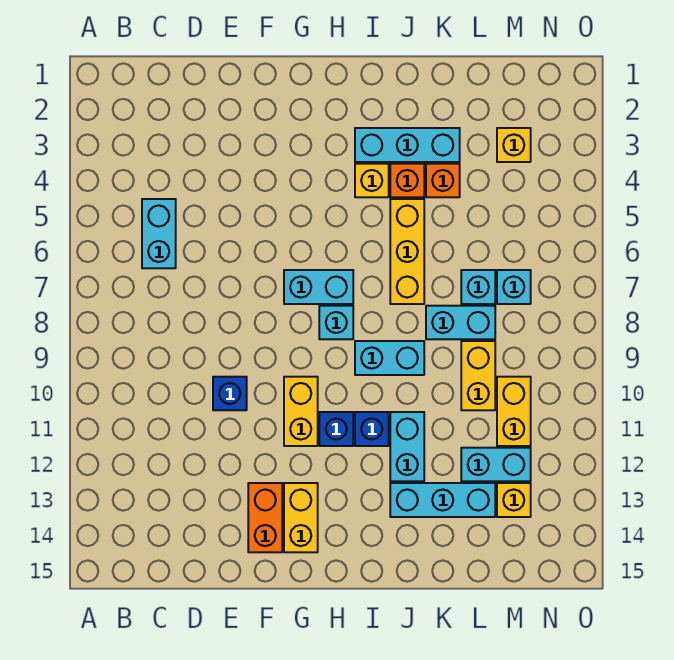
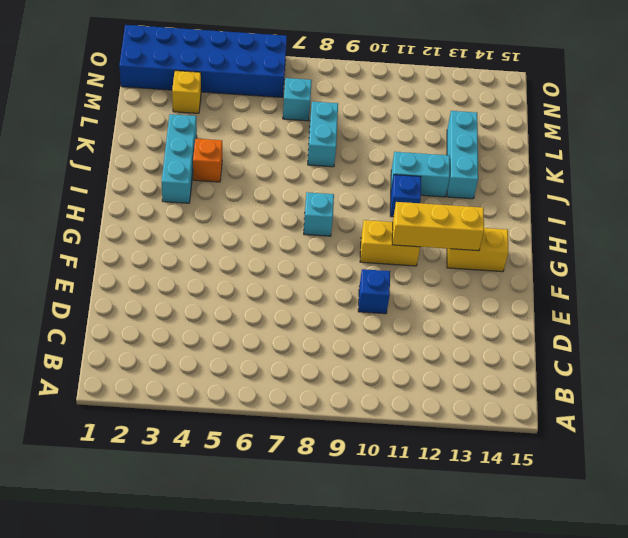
yellow 1x3 brick [392,202,484,251] -> yellow 1x3 brick moved to [390,199,424,304]
blue 2x6 brick [119,25,287,97] -> none
none -> cyan 1x2 brick [142,199,176,268]
none -> orange 1x2 brick [248,483,282,552]
none -> cyan 1x2 brick [284,270,353,304]

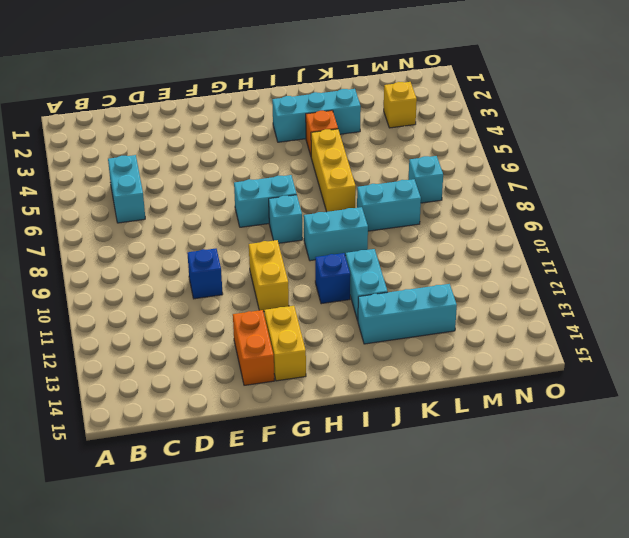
none -> blue 1x1 brick [319,412,353,446]
none -> yellow 1x1 brick [355,164,389,197]
none -> orange 1x1 brick [426,164,460,197]

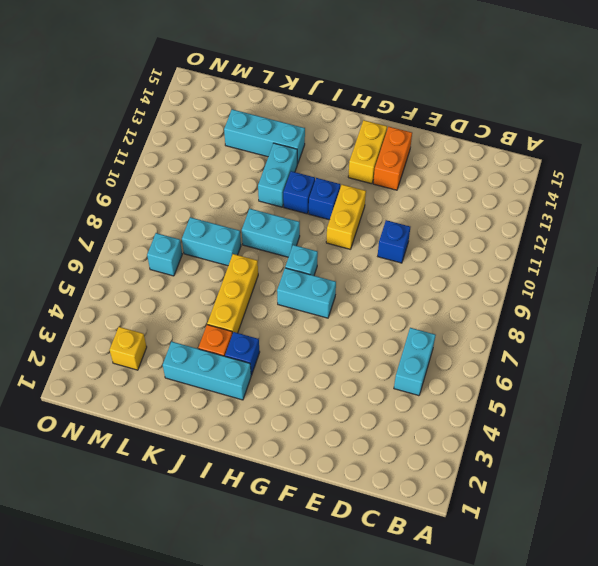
blue 1x1 brick [225,332,260,375] -> yellow 1x1 brick [355,164,389,197]
none -> orange 1x1 brick [426,164,460,197]
none -> cyan 1x1 brick [461,270,495,304]
none -> yellow 1x2 brick [461,341,495,410]

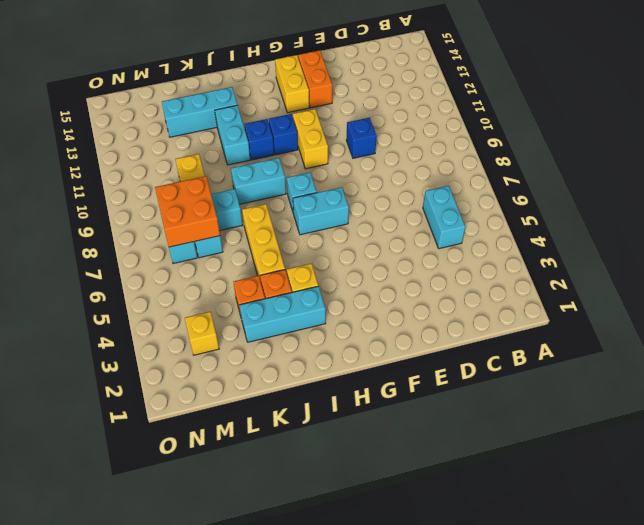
orange 2x2 brick [155,176,220,247] -> none
none -> cyan 1x2 brick [461,448,531,481]
none -> yellow 1x2 brick [497,377,531,446]
none -> yellow 1x1 brick [497,483,531,517]

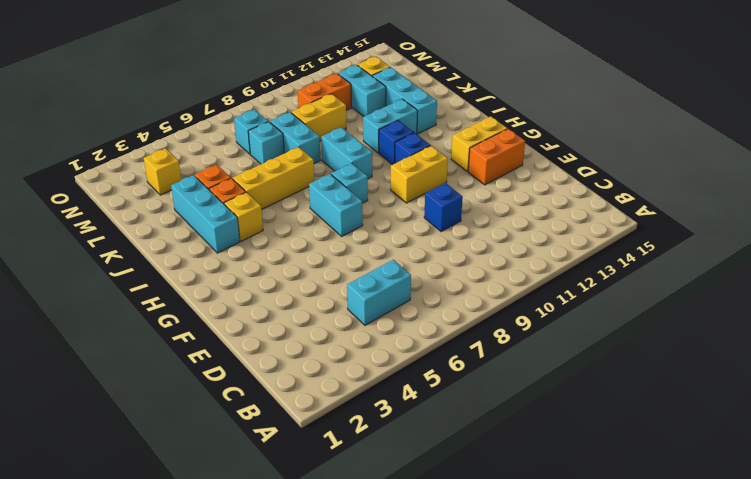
orange 1x2 brick [298,73,351,110] -> yellow 1x2 brick [497,377,531,446]

